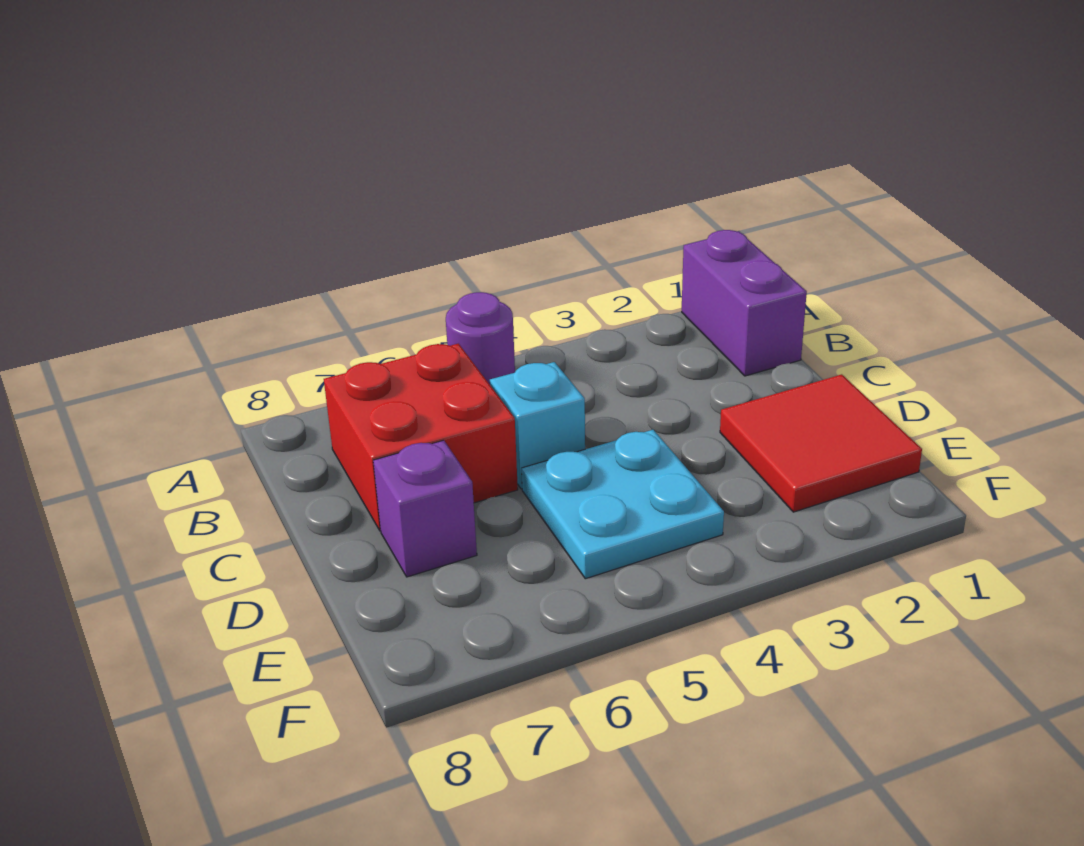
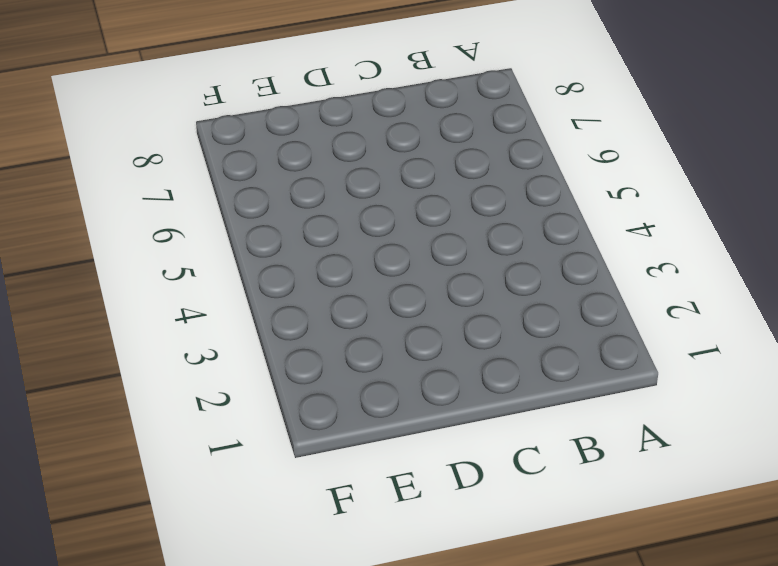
none -> purple 1x2 brick [682,230,807,376]
none -> purple 1x1 round brick [446,292,515,384]

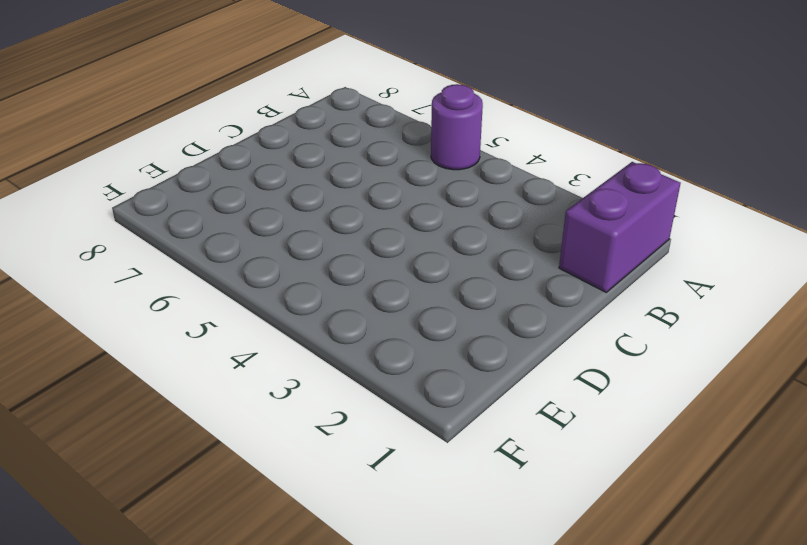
none -> red 2x2 brick [324,344,518,531]
none -> cyan 1x1 brick [490,362,585,489]

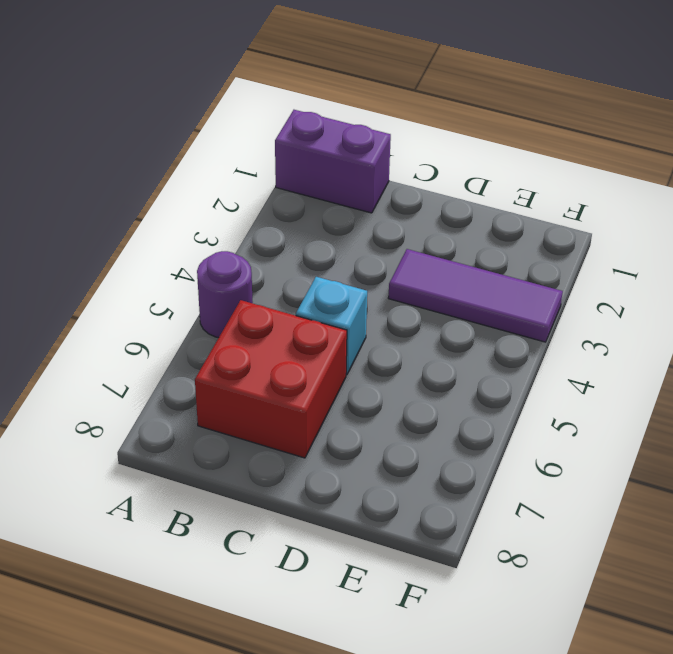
purple 1x3 tile [388,249,563,342] -> none
none -> red 2x2 tile [720,374,922,512]
none -> cyan 2x2 plate [522,430,724,579]

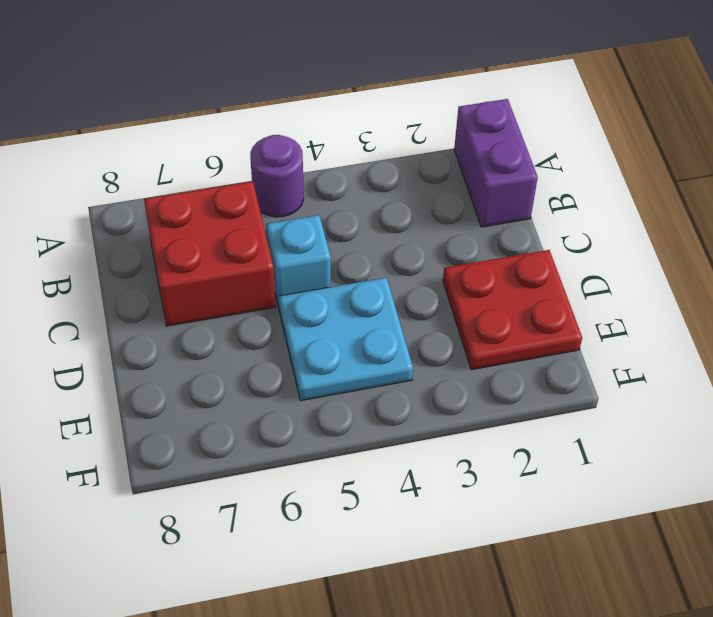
red 2x2 plate [443,250,582,370] -> red 2x2 tile [720,374,922,512]
none -> purple 1x1 brick [373,440,477,577]

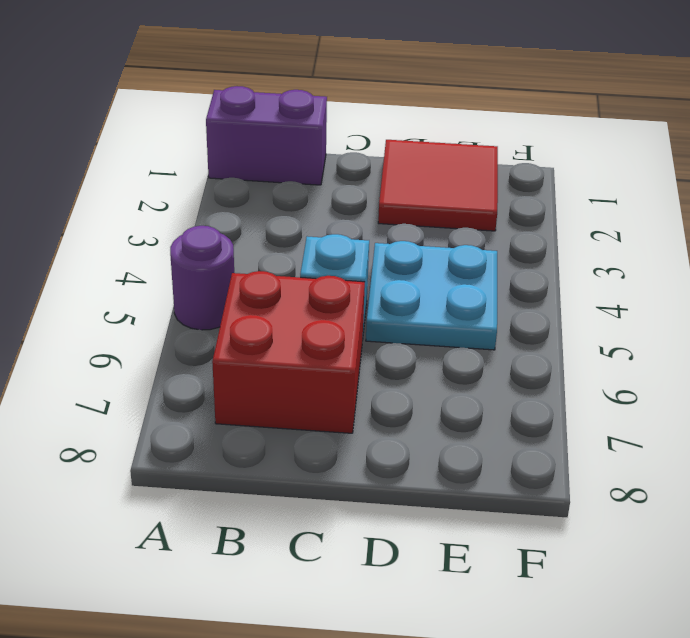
none -> purple 1x1 brick [373,440,477,577]

